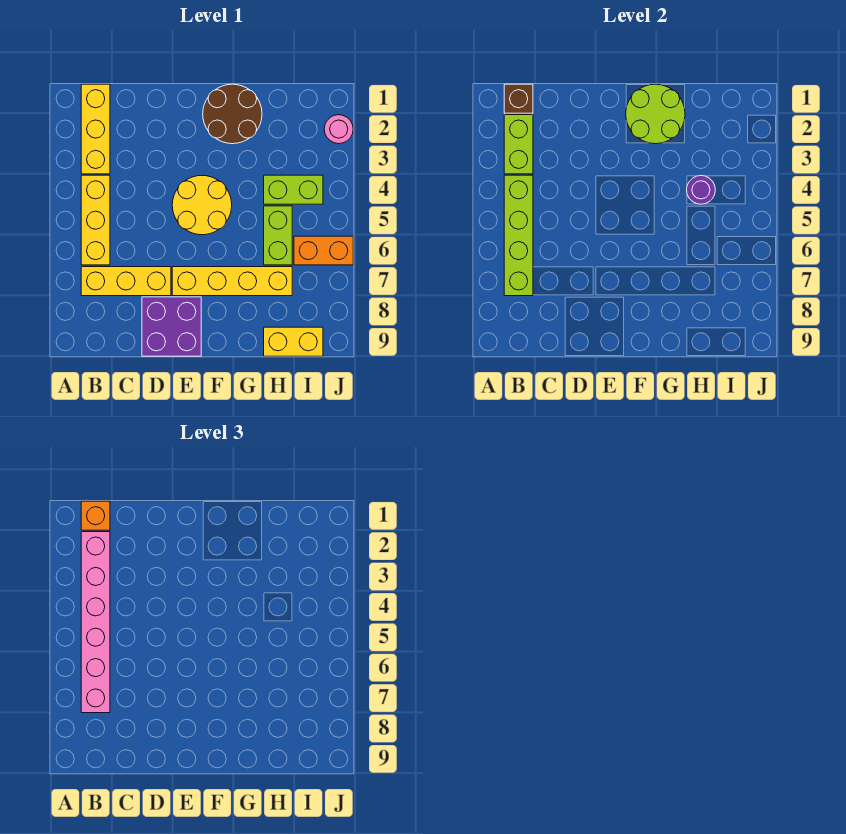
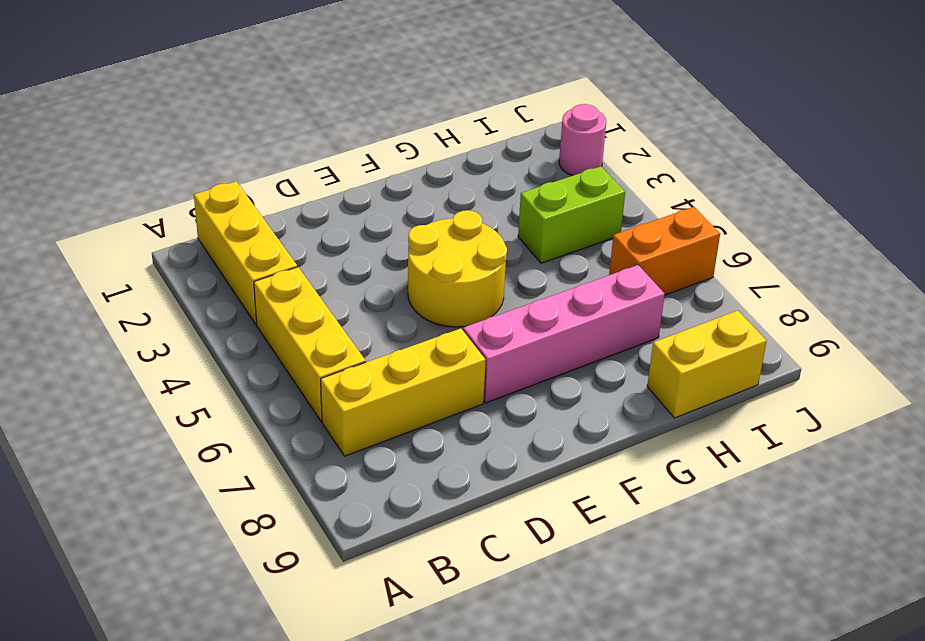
pink 1x4 brick [463,265,665,403] -> yellow 1x4 brick [172,267,292,296]
none -> purple 2x2 brick [142,297,201,356]
none -> brown 2x2 round brick [203,84,262,144]
none -> lime 1x2 brick [264,206,292,265]

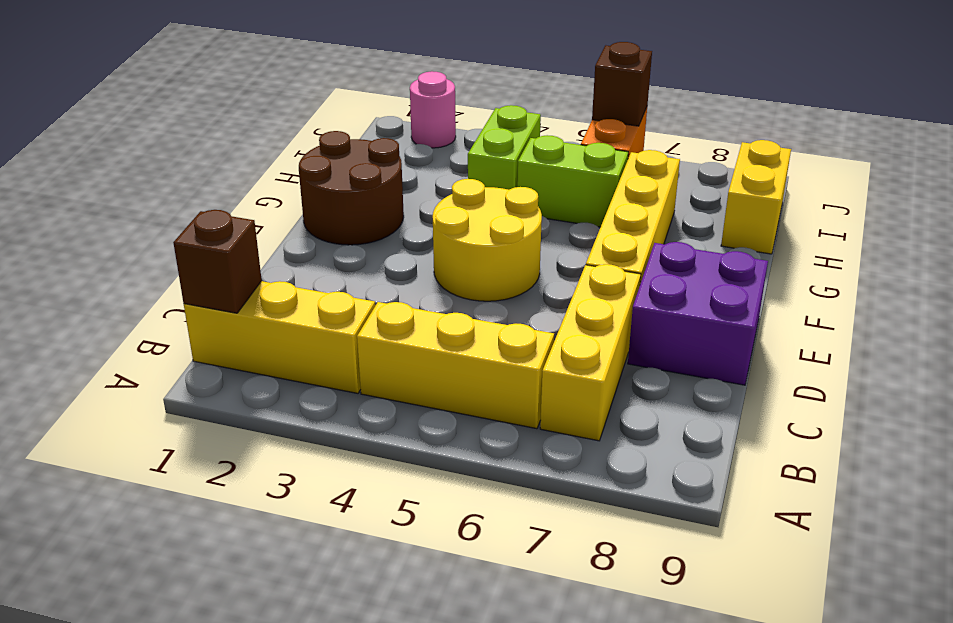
brown 1x1 brick [592,42,652,126] -> none
none -> lime 1x2 brick [504,115,533,174]
none -> lime 1x4 brick [504,175,533,296]
none -> lime 2x2 round brick [626,84,685,144]

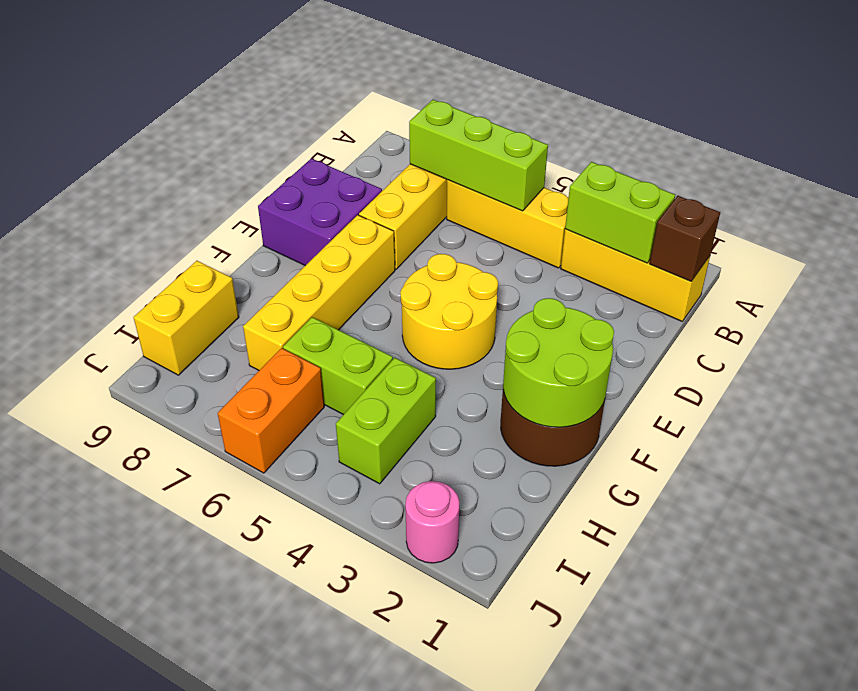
lime 1x3 brick [409,100,548,211] -> lime 1x4 brick [504,175,533,296]
none -> purple 1x1 round brick [687,176,715,204]
none -> orange 1x1 brick [81,501,110,530]
none -> pink 1x6 brick [81,532,110,713]

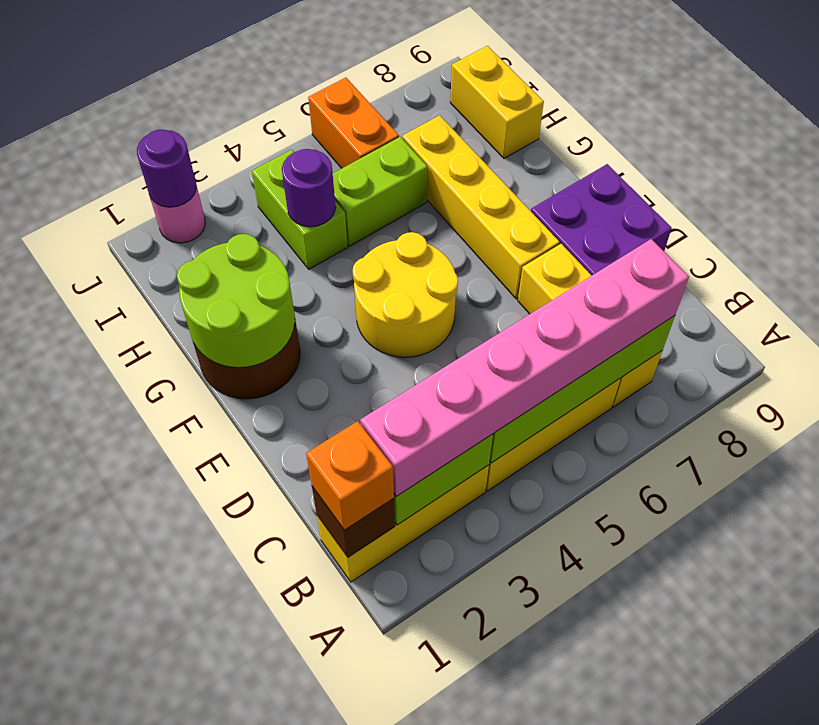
purple 1x1 round brick [137,130,196,207] -> none

